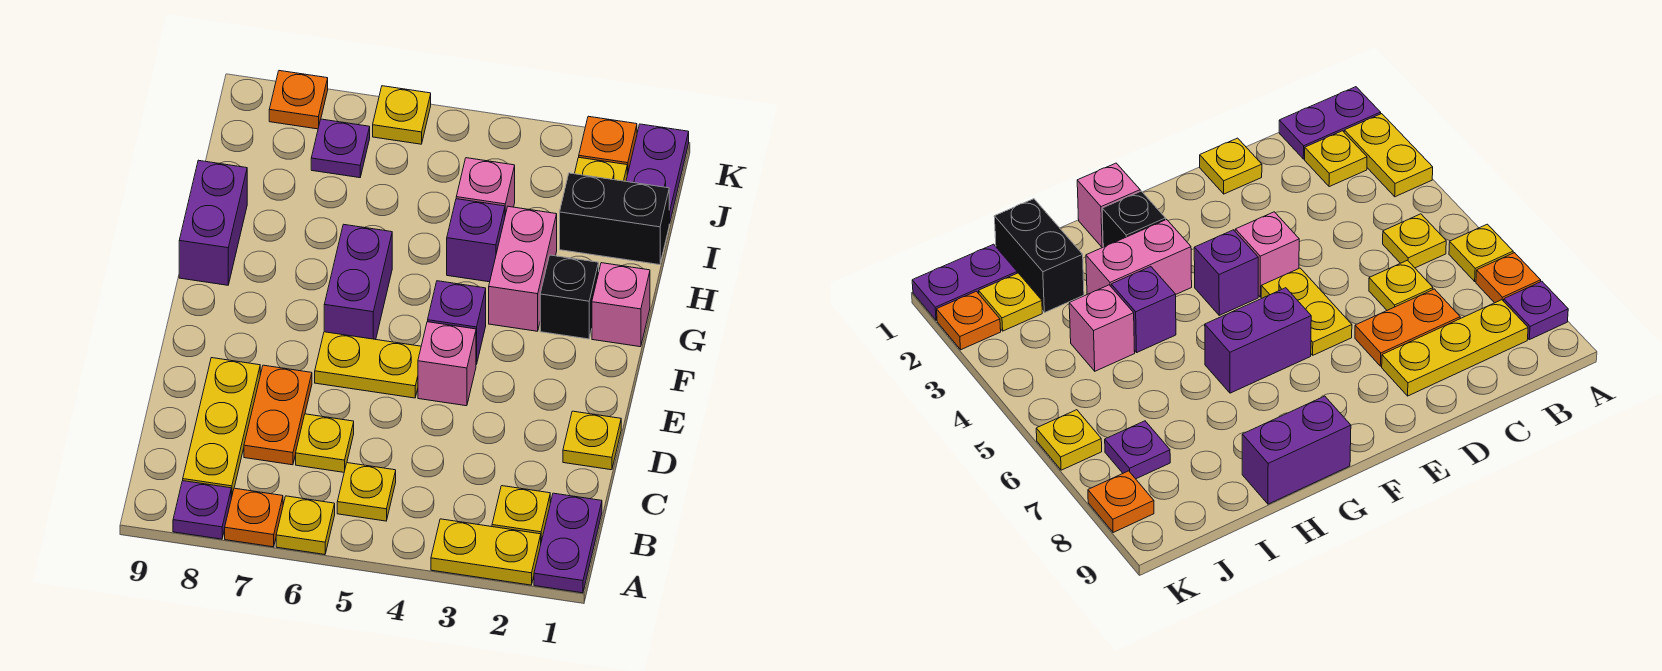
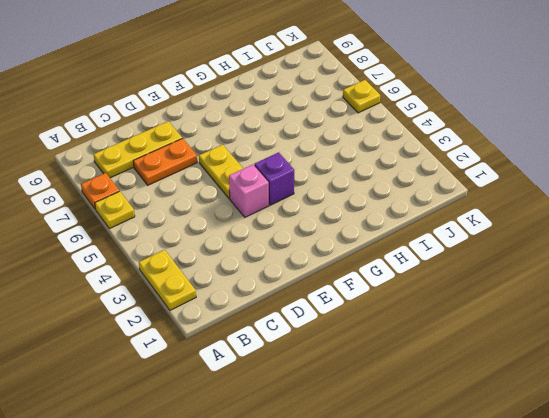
none -> purple 1x2 plate [534,493,602,593]
none -> purple 1x1 plate [173,481,231,539]
none -> yellow 1x1 plate [492,486,550,541]

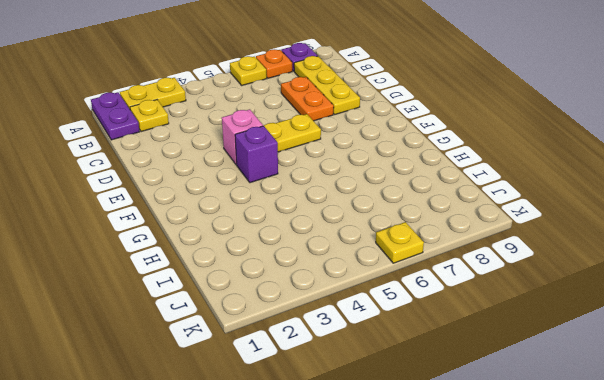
none -> yellow 1x1 plate [337,463,396,521]
none -> yellow 1x1 plate [296,414,354,472]
none -> yellow 1x1 plate [563,411,621,470]

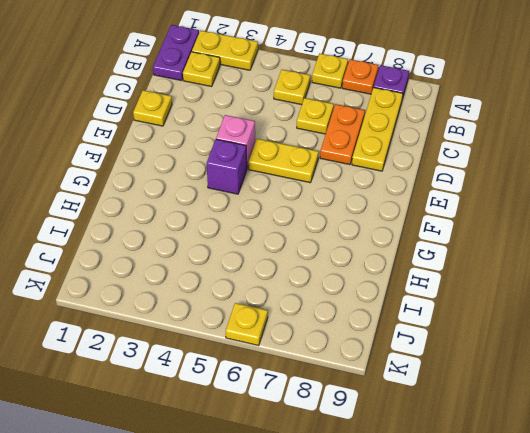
none -> purple 1x2 brick [324,224,392,340]
none -> pink 1x1 brick [592,263,650,347]
none -> black 1x1 brick [540,255,599,339]

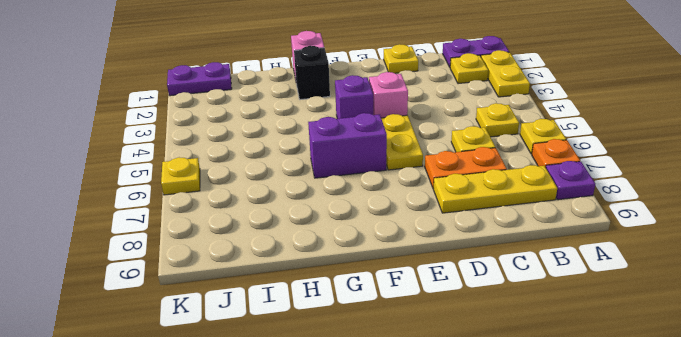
none -> pink 1x2 brick [489,206,557,331]
none -> purple 1x2 brick [179,160,247,285]
none -> purple 1x1 brick [447,199,505,282]

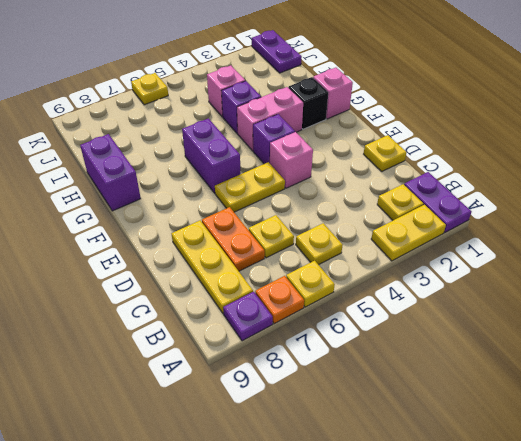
pink 1x2 brick [237,87,303,151] -> pink 1x2 brick turned to [489,206,557,331]
none -> black 1x2 brick [560,173,670,265]
none -> yellow 1x1 plate [575,157,627,181]
none -> purple 1x1 plate [311,119,370,178]

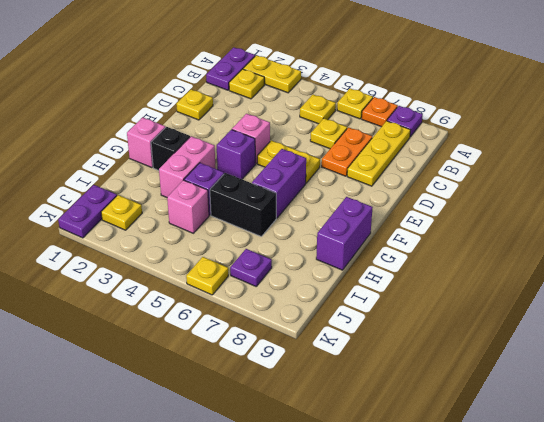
black 1x2 brick [210,173,276,237] -> black 1x2 brick moved to [560,173,670,265]
none -> orange 1x1 plate [579,116,637,175]
none -> orange 1x1 plate [269,71,328,129]

